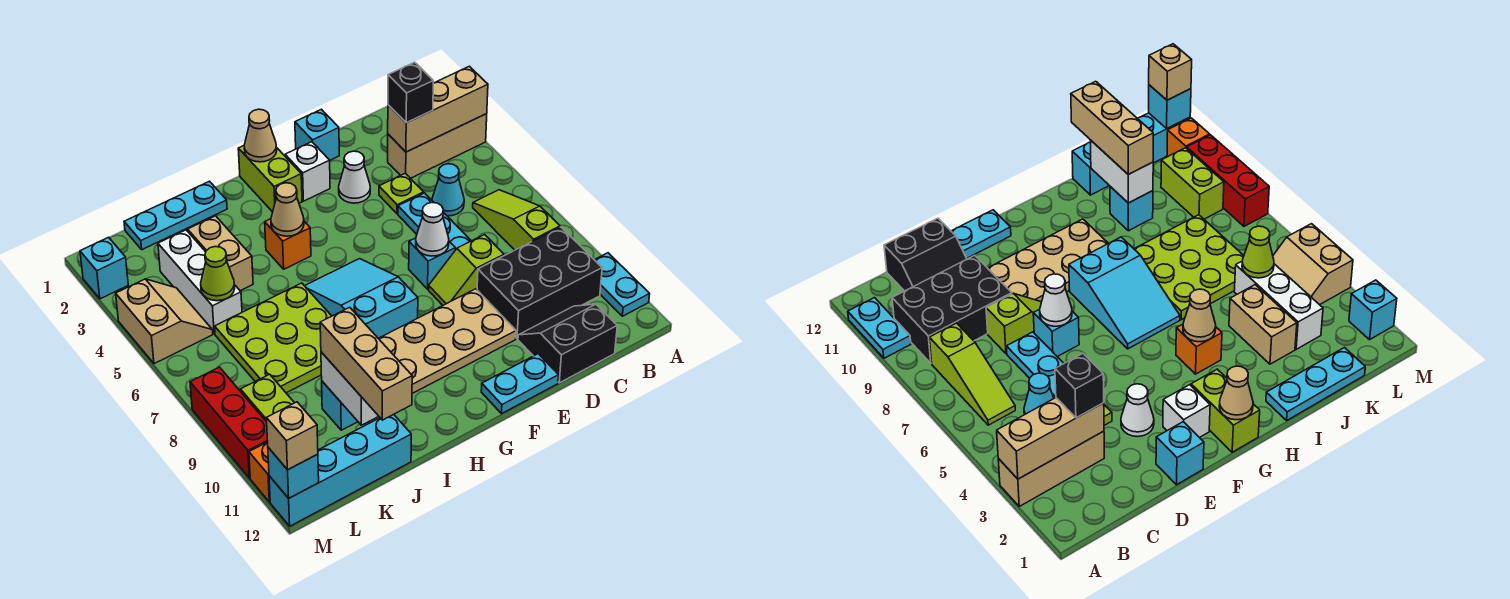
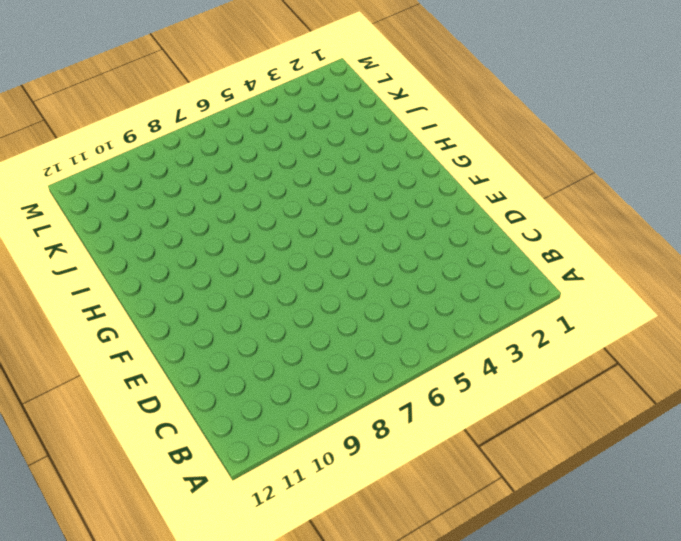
none -> tan 1x3 brick [388,114,487,178]
none -> cyan 1x2 plate [595,253,650,316]
none -> lime 1x3 slope [473,190,560,250]
none -> black 2x3 brick [477,227,602,339]

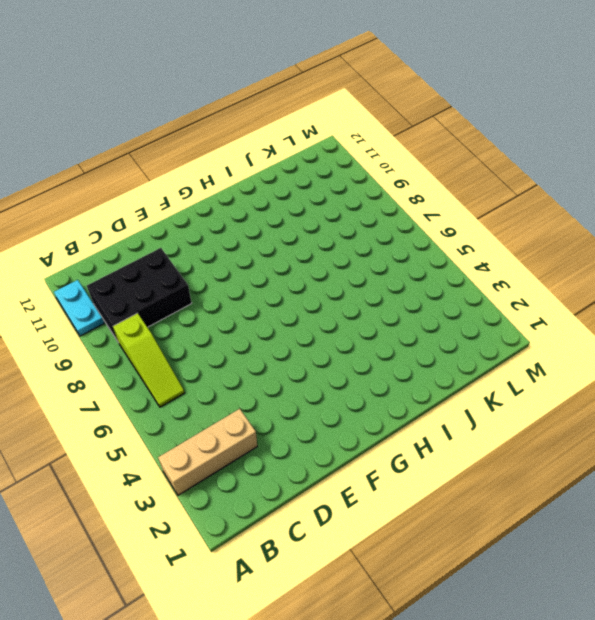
none -> cyan 1x1 cone [432,164,464,216]
none -> black 2x2 slope [518,304,617,383]
none -> lime 1x1 plate [379,173,424,214]
none -> cyan 1x3 plate [398,193,471,250]

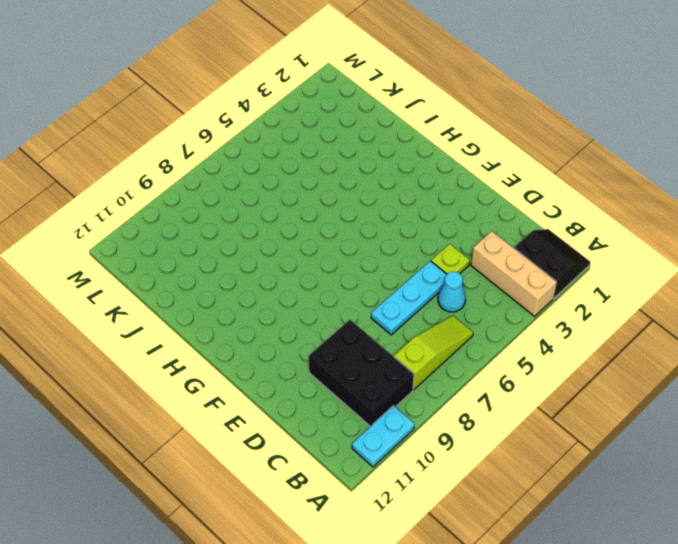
black 2x2 slope [514,229,590,299] -> black 2x2 slope moved to [518,304,617,383]
none -> lime 1x2 slope [429,235,504,305]
none -> cyan 1x1 brick [295,109,339,160]
none -> white 1x1 cone [339,151,370,203]
none -> cyan 1x1 brick [409,238,455,289]

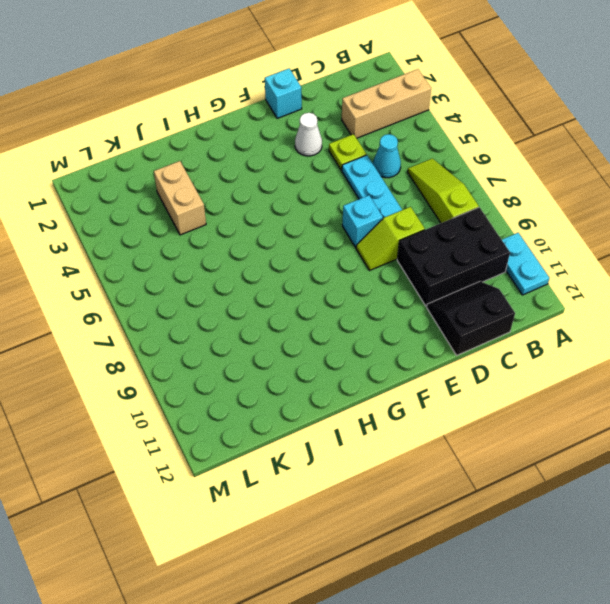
none -> tan 2x4 plate [378,289,516,393]
none -> cyan 1x2 plate [481,354,559,414]
none -> white 1x1 brick [285,142,330,201]
none -> lime 1x2 brick [238,146,302,212]

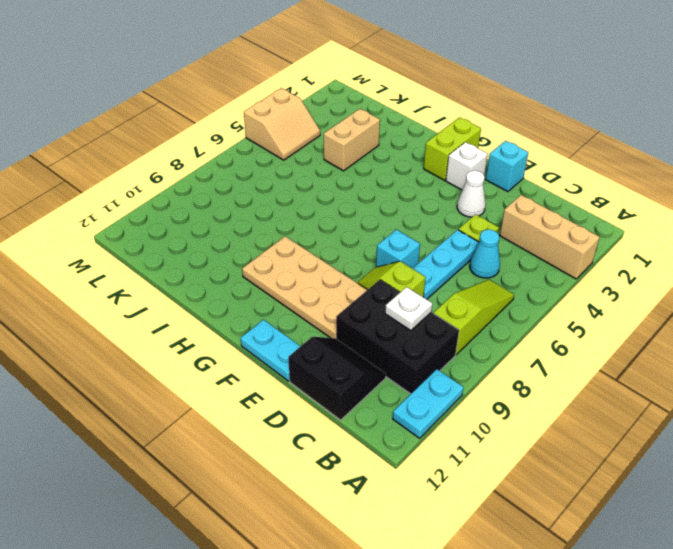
white 1x1 plate [385,287,432,331] -> none
none -> cyan 2x3 slope [305,259,418,338]
none -> orange 1x1 brick [265,219,311,269]
none -> cyan 1x3 plate [124,181,227,250]
none -> lime 3x3 plate [215,283,331,393]

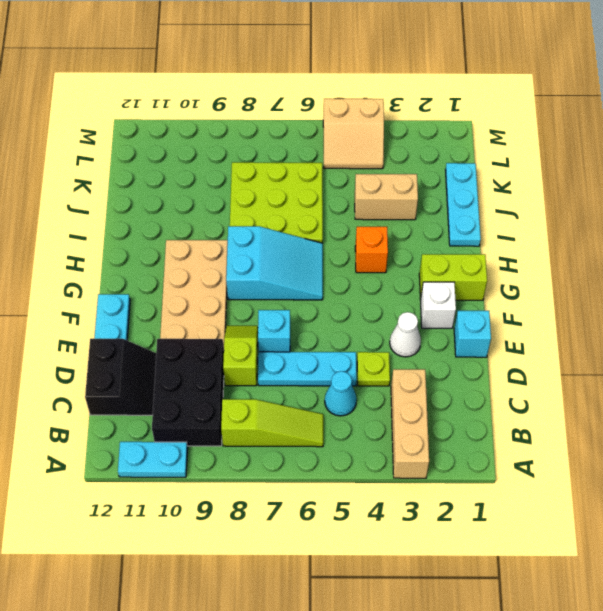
none -> cyan 1x1 brick [322,381,358,430]
none -> cyan 1x4 brick [269,414,411,526]
none -> white 1x3 brick [158,230,242,334]
none -> lime 1x2 brick [240,374,294,422]

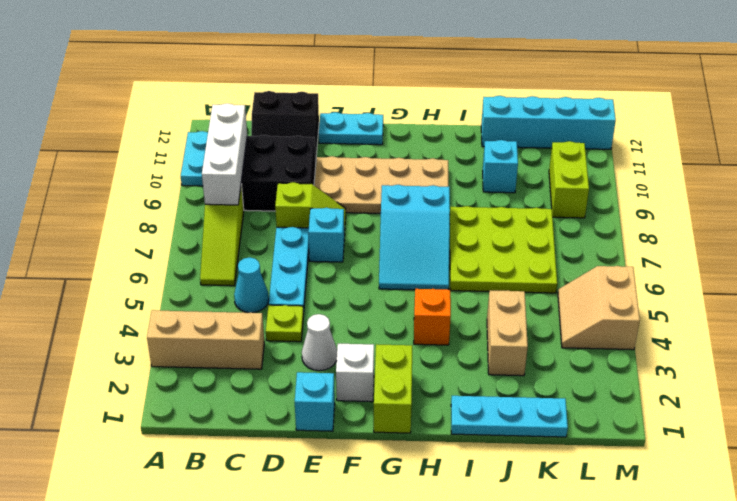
white 1x3 brick [202,103,247,205] -> white 1x3 brick moved to [158,230,242,334]
none -> cyan 1x1 brick [80,237,128,299]
none -> red 1x3 brick [190,367,268,478]
none -> orange 1x1 brick [249,442,270,502]
none -> tan 1x3 brick [388,66,488,152]

